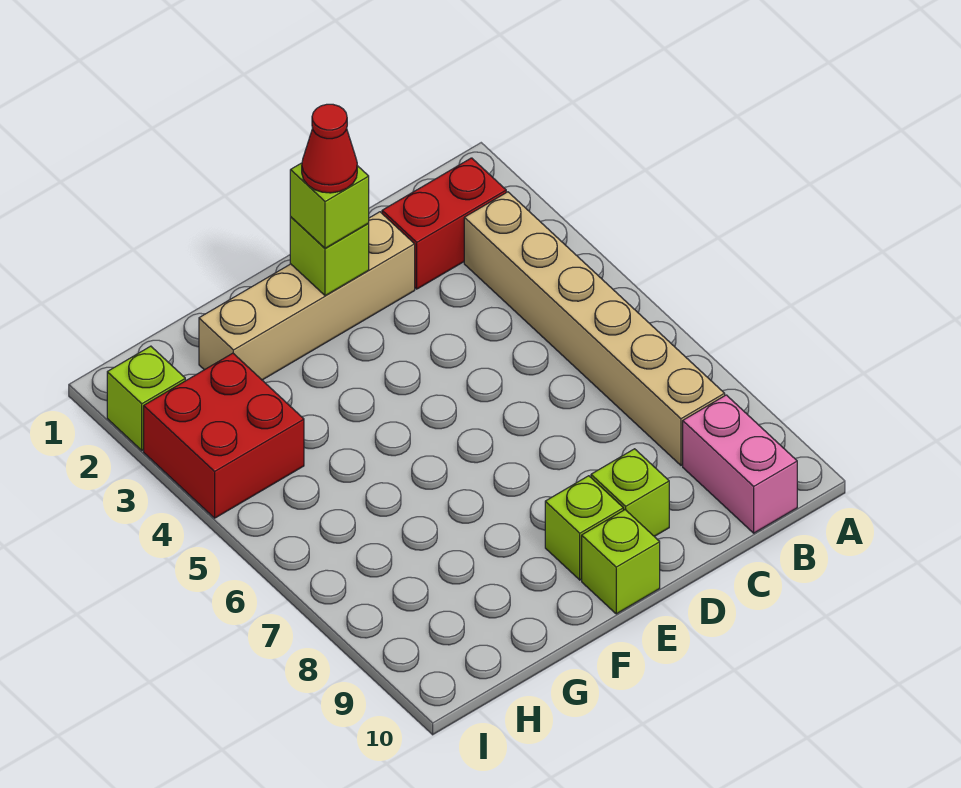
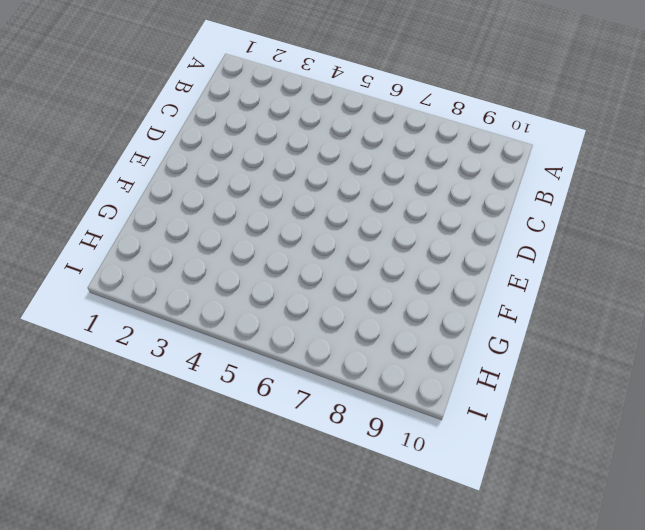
none -> red 1x2 brick [382,158,506,289]
none -> tan 1x6 brick [464,192,725,465]
none -> pink 1x2 brick [683,395,797,533]

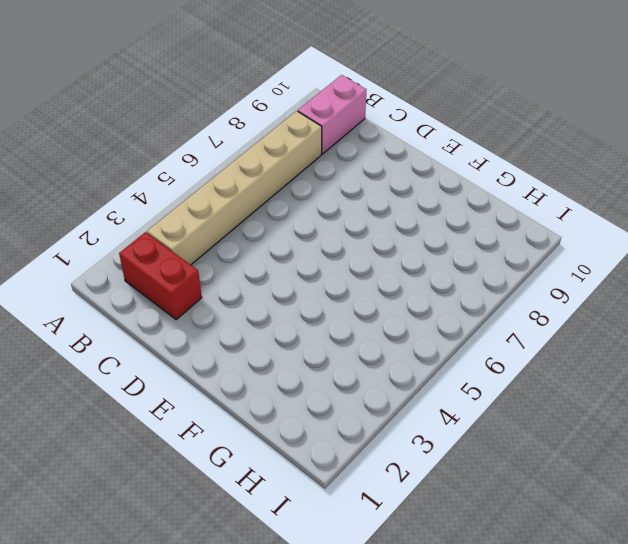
none -> tan 1x4 brick [199,212,415,380]
none -> lime 1x1 brick [591,449,669,536]
none -> lime 1x1 brick [545,476,623,580]

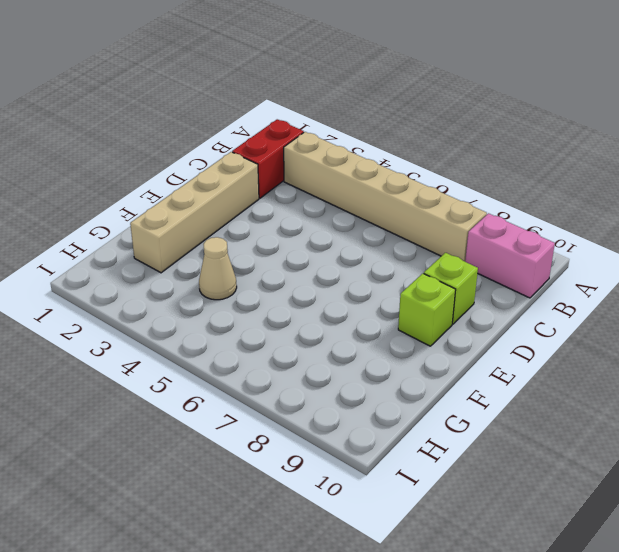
tan 1x1 cone [199,237,237,300] -> none
none -> lime 1x1 brick [582,510,660,614]
none -> red 2x2 brick [144,353,304,518]
none -> lime 1x1 brick [107,346,185,450]

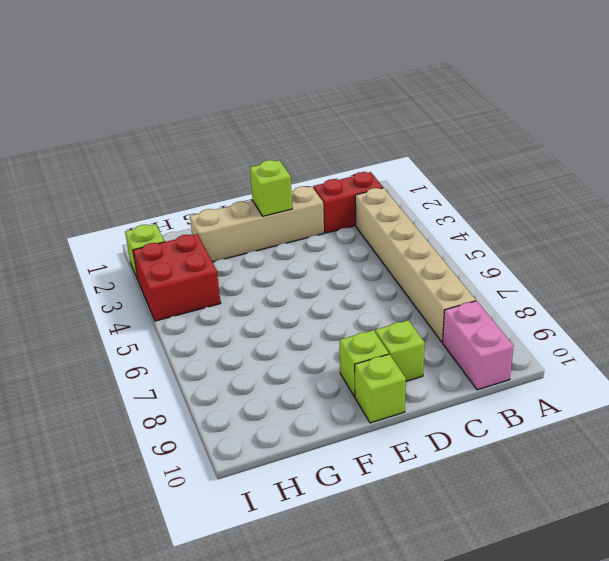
none -> lime 1x1 brick [290,163,369,248]
none -> red 1x1 cone [302,104,357,193]

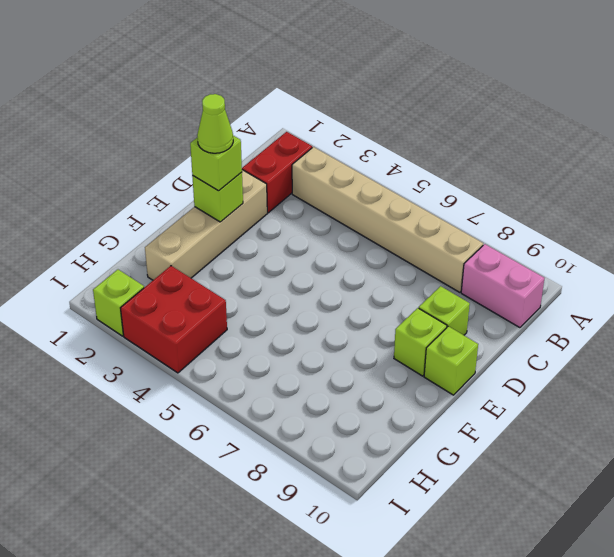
lime 1x1 cone [197,94,233,153] -> red 1x1 cone [302,104,357,193]

